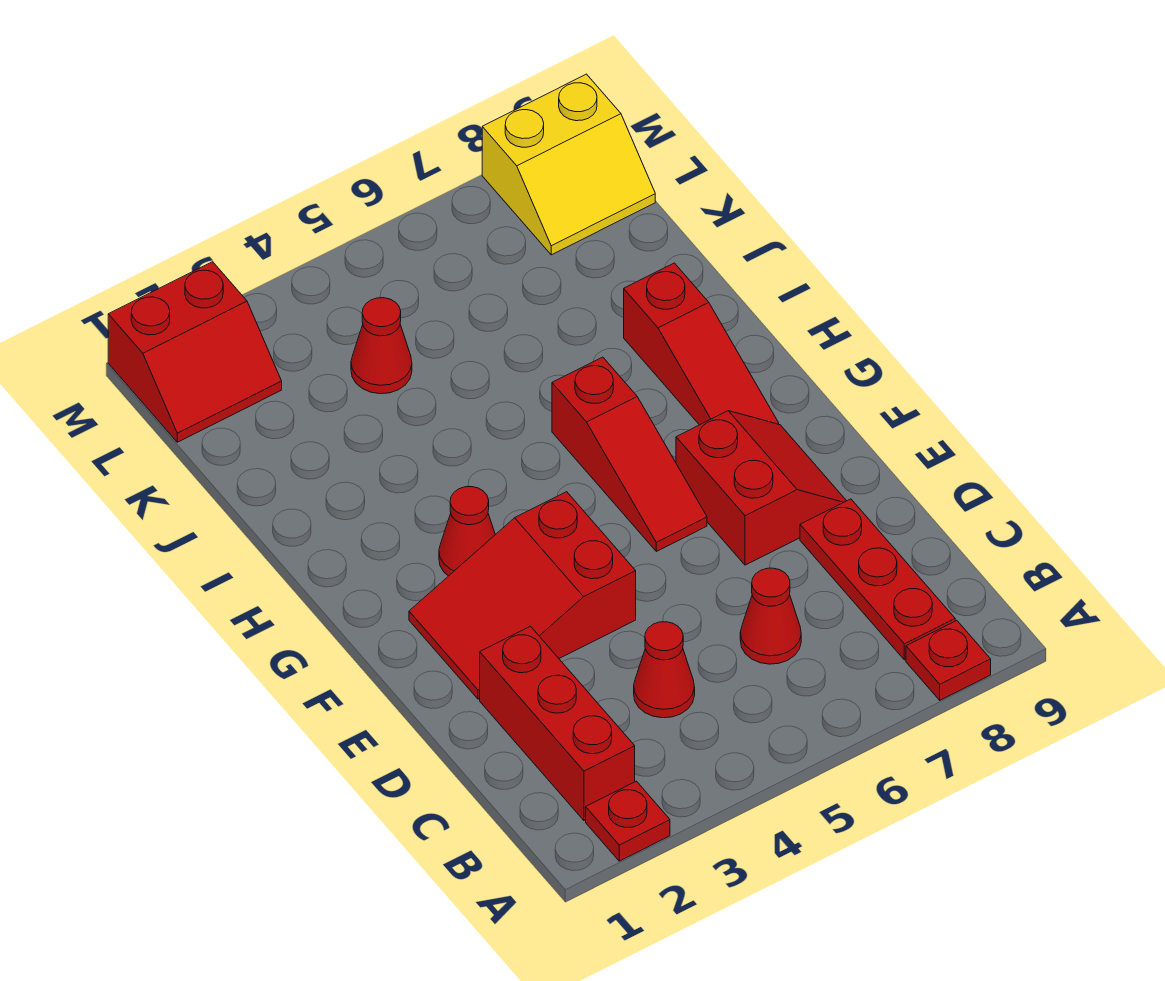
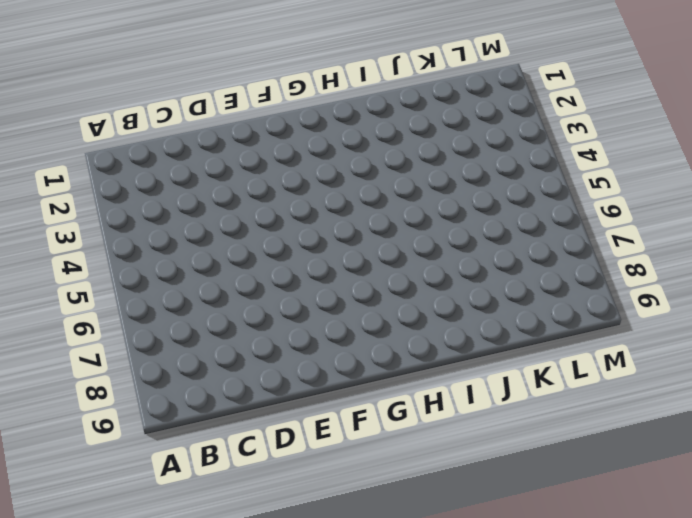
none -> red 1x1 plate [586,781,670,861]
none -> red 1x1 plate [906,621,991,700]
none -> red 1x3 brick [480,626,635,821]

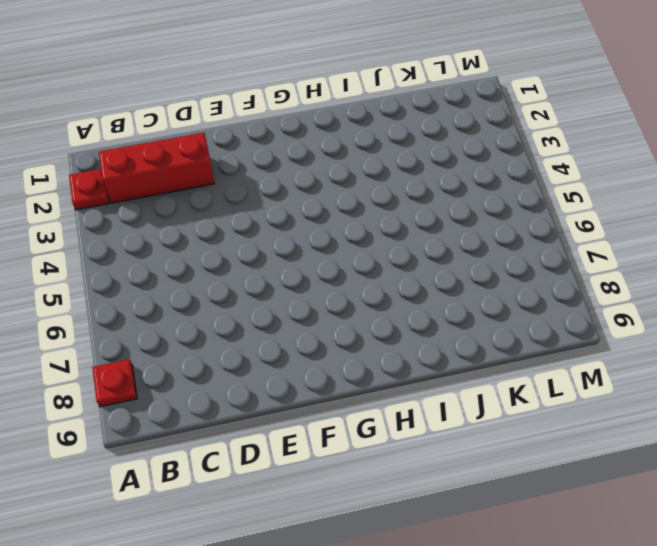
none -> red 1x3 plate [800,499,955,660]
none -> red 1x1 cone [634,622,695,718]
none -> red 1x1 cone [740,568,801,664]

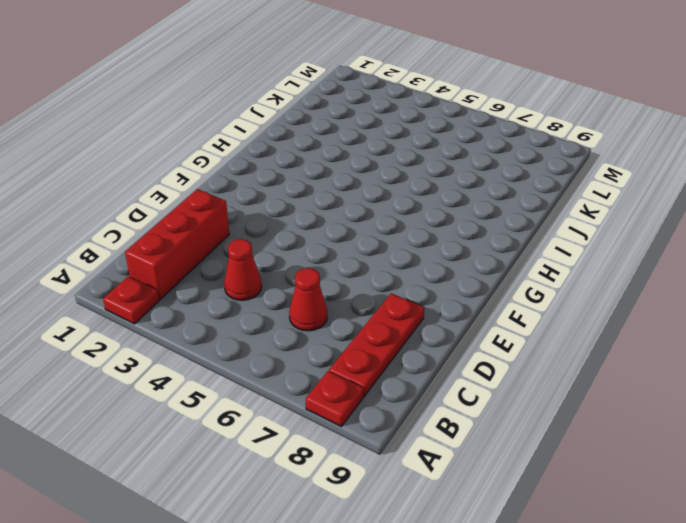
none -> red 2x3 slope [409,492,636,699]
none -> red 2x2 slope [676,411,846,565]
none -> red 1x3 slope [552,357,707,551]

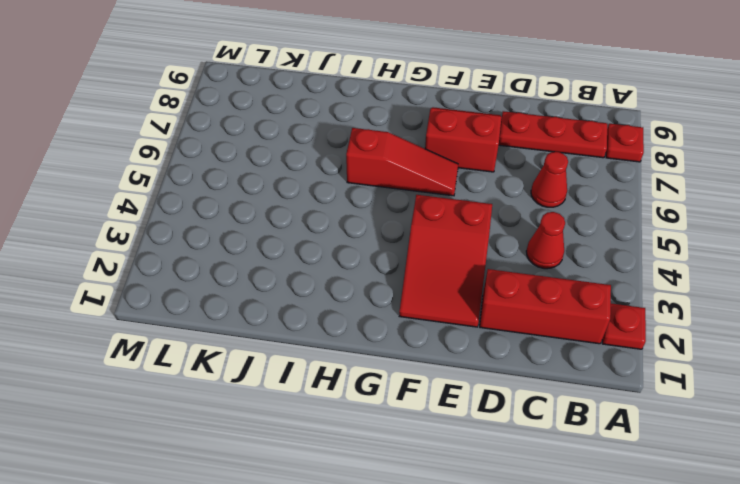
none -> red 1x1 cone [439,487,495,576]
none -> red 1x3 slope [624,263,779,425]
none -> red 1x1 cone [351,298,412,394]

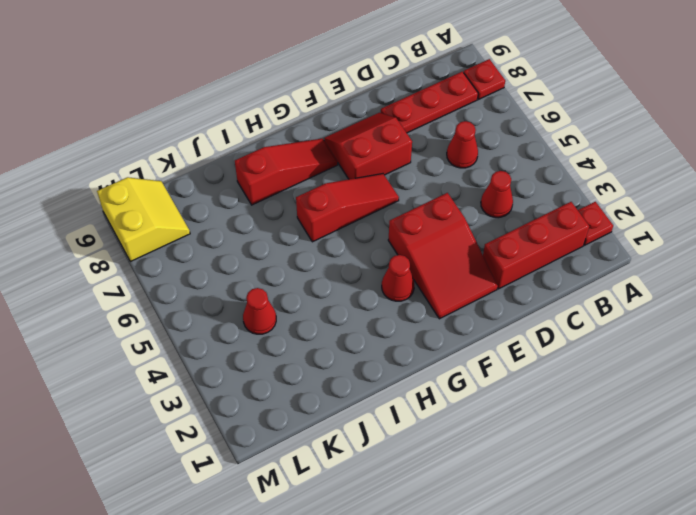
none -> red 2x2 slope [108,262,282,442]

